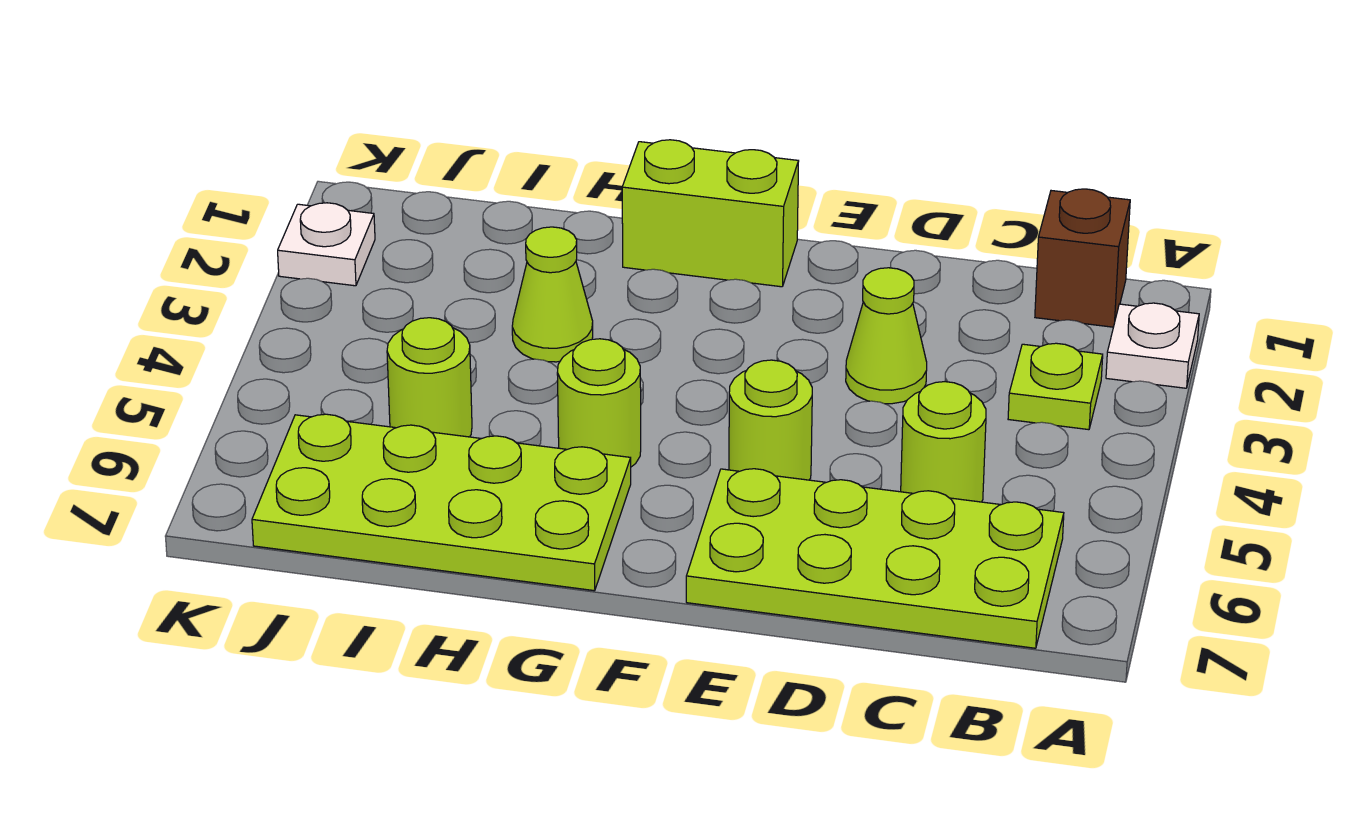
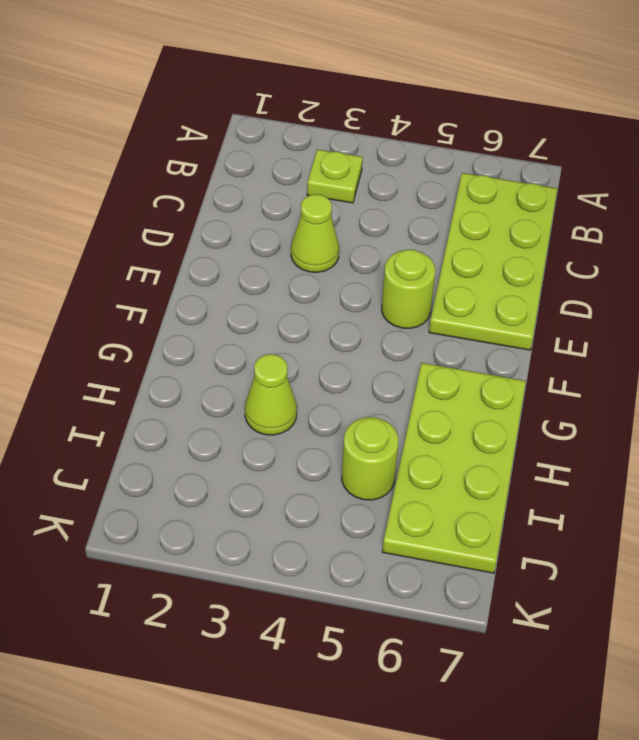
none -> white 1x1 plate [1106,303,1199,388]
none -> brown 1x1 brick [1035,189,1130,327]
none -> lime 1x1 round brick [901,382,986,502]

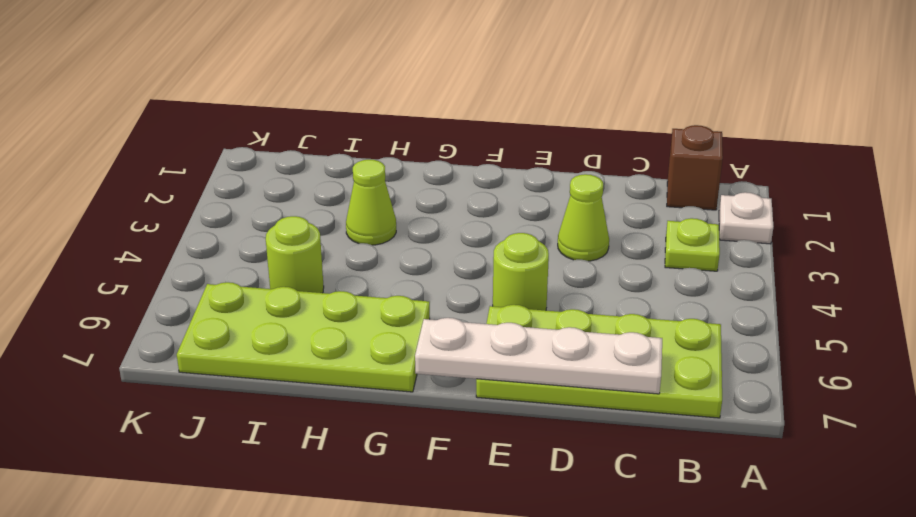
white 1x4 plate [415,318,662,394] -> none
none -> lime 1x1 round brick [901,382,986,502]
none -> lime 1x2 brick [622,140,799,287]
none -> lime 1x1 round brick [557,339,641,467]

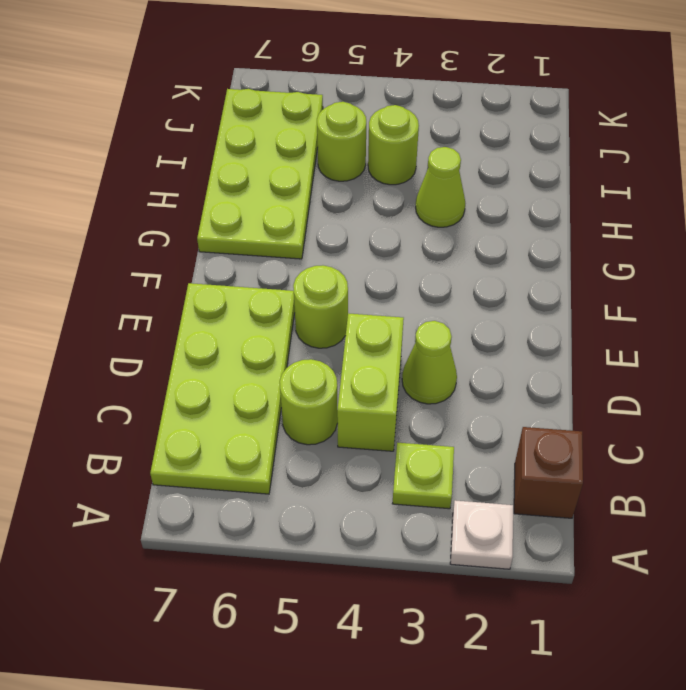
lime 1x2 brick [337,313,404,451] -> lime 1x2 brick moved to [622,140,799,287]
lime 1x1 round brick [368,105,419,185] -> lime 1x1 round brick moved to [557,339,641,467]
none -> white 1x1 plate [278,203,375,286]

